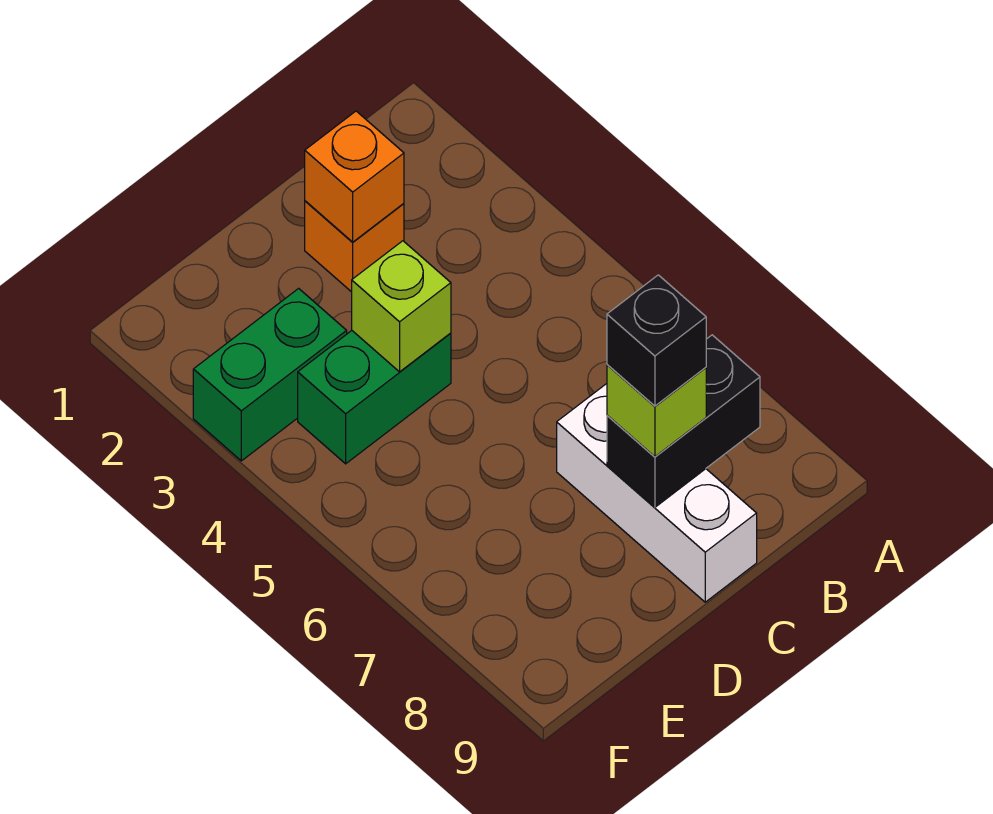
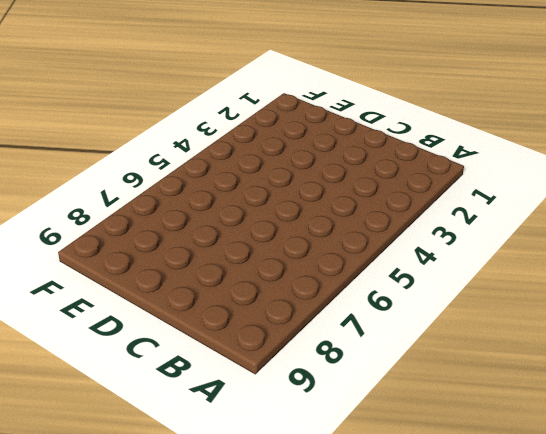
none -> orange 1x1 brick [305,201,404,292]
none -> white 1x3 brick [557,384,757,602]

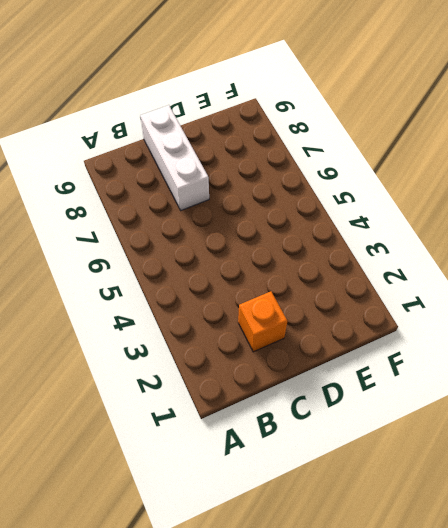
none -> green 1x2 brick [298,331,451,464]
none -> green 1x2 brick [193,288,347,461]

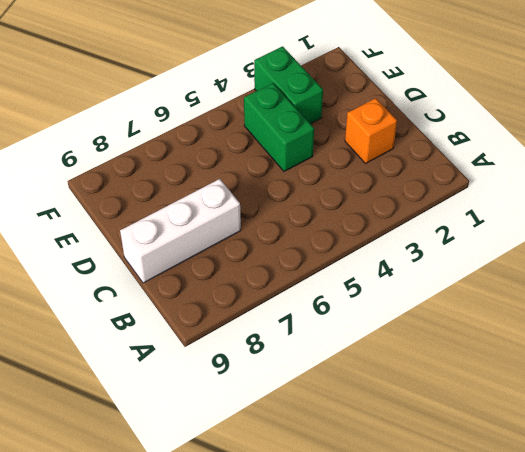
none -> black 1x2 brick [607,335,760,507]
none -> orange 1x1 brick [305,111,404,242]

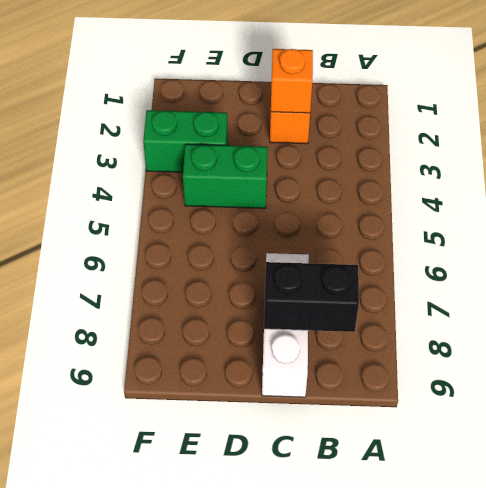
none -> lime 1x1 brick [352,241,451,372]
none -> lime 1x1 brick [607,365,706,457]

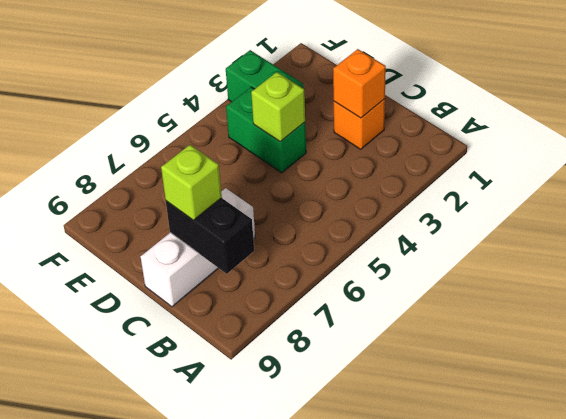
none -> black 1x1 brick [607,275,706,406]

